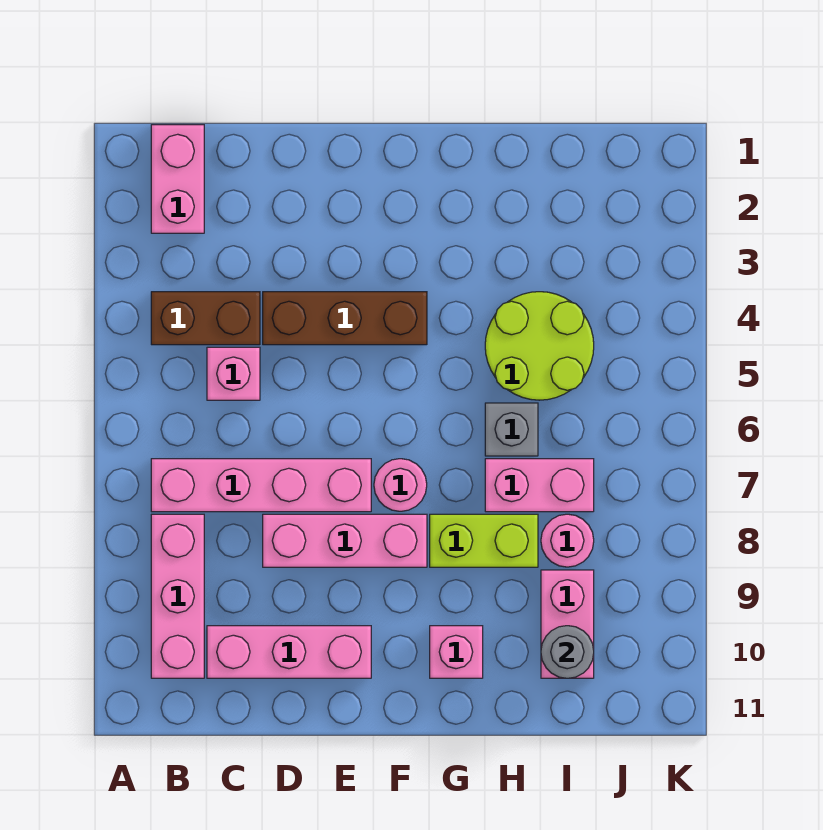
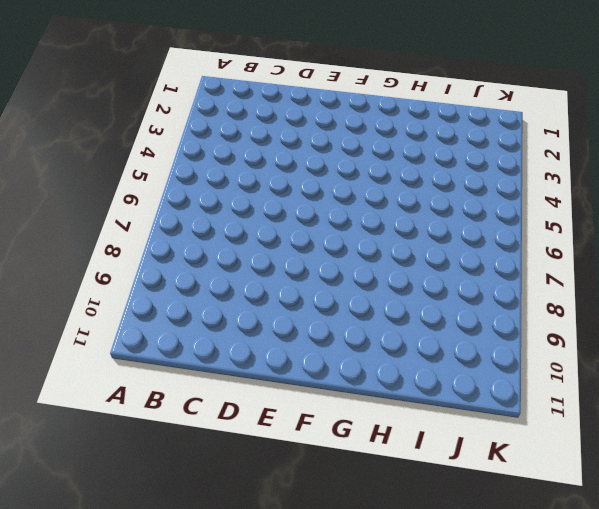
none -> pink 1x2 brick [151,125,204,233]
none -> brown 1x2 brick [151,292,260,345]
none -> pink 1x4 brick [151,459,371,512]

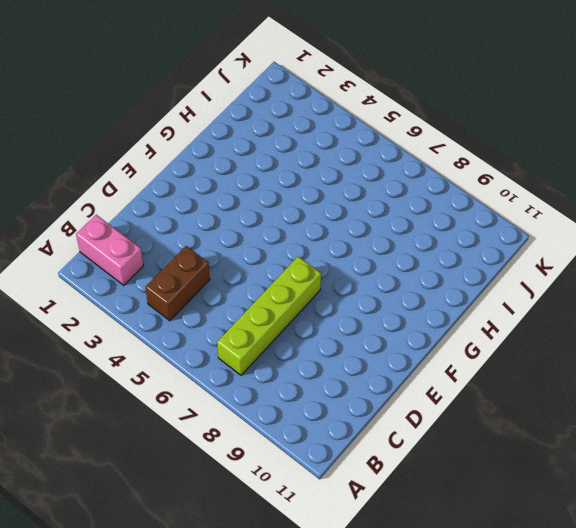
lime 1x4 brick [217,256,321,375] -> pink 1x4 brick [151,459,371,512]
none -> pink 1x3 brick [151,514,204,678]
none -> pink 1x1 brick [207,347,260,400]
none -> pink 1x3 brick [207,626,371,678]

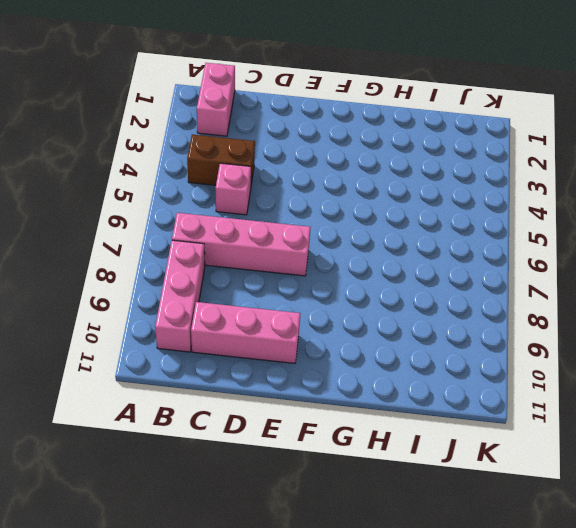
none -> brown 1x3 brick [263,292,427,345]
none -> pink 1x3 brick [263,514,427,567]
none -> pink 1x1 round brick [374,459,427,511]

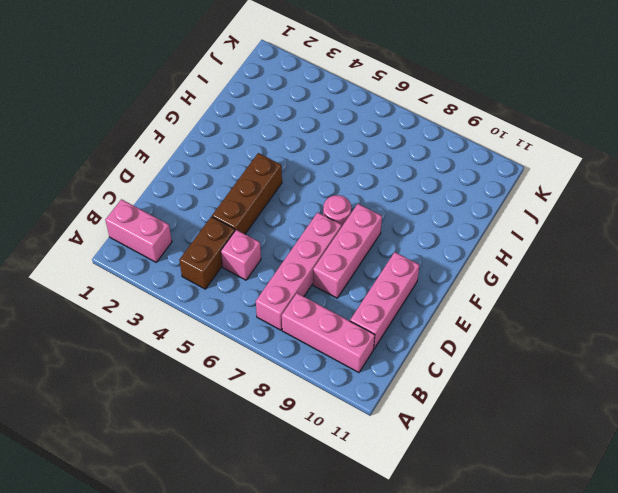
none -> lime 1x2 brick [430,514,538,567]
none -> pink 1x1 brick [430,626,483,678]
none -> lime 2x2 round brick [485,292,594,400]

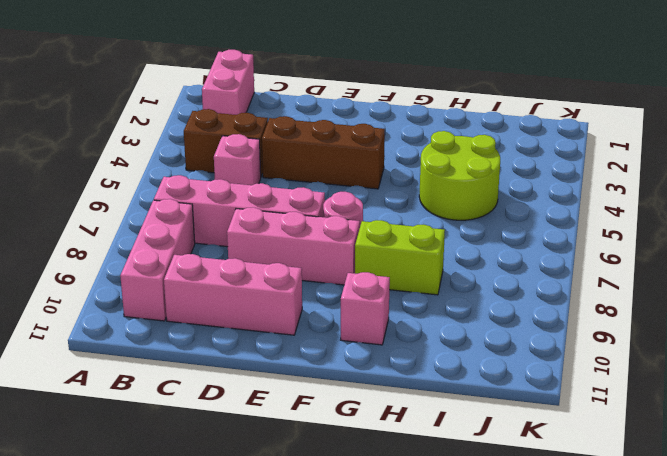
none -> grey 1x1 brick [485,403,538,456]
none -> pink 1x2 brick [485,459,594,512]
none -> pink 1x1 round brick [541,514,594,567]

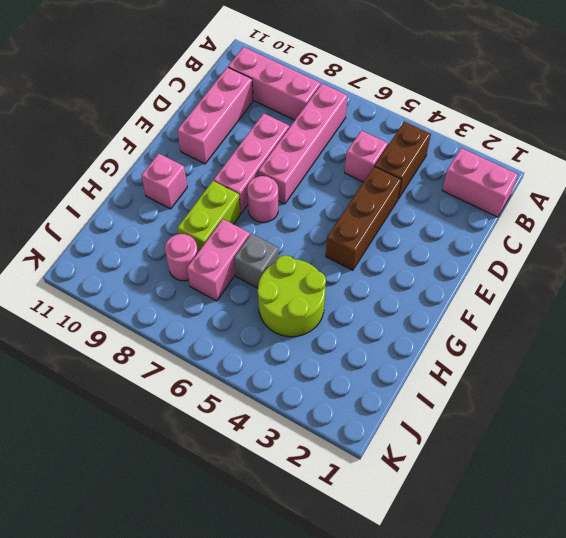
none -> pink 1x2 brick [541,570,594,678]
none -> grey 1x1 round brick [541,626,594,678]

